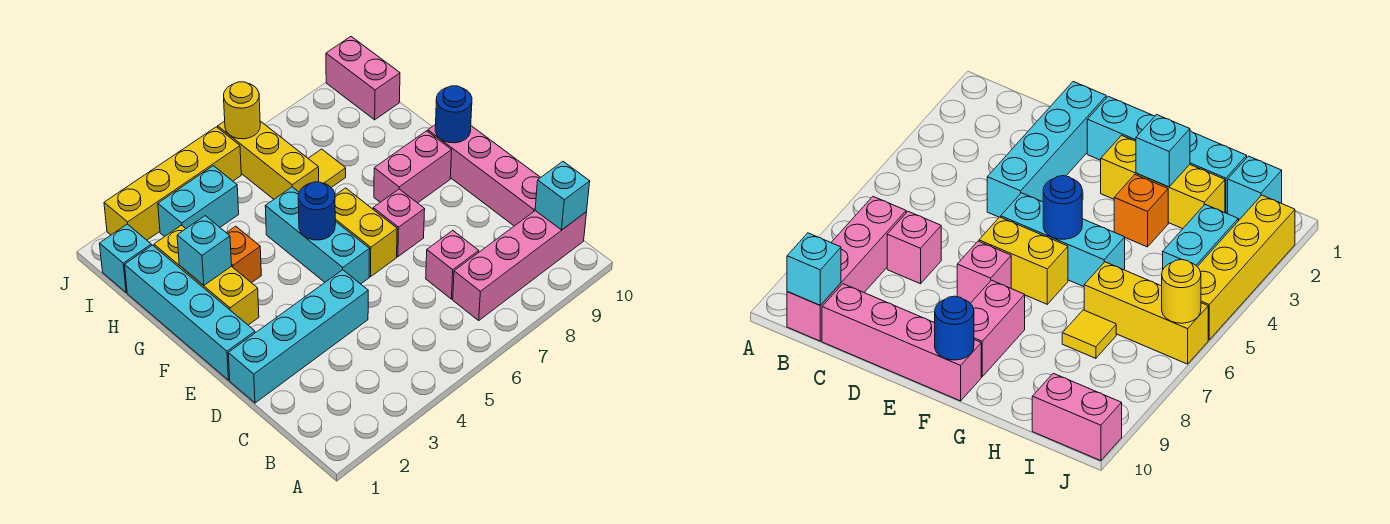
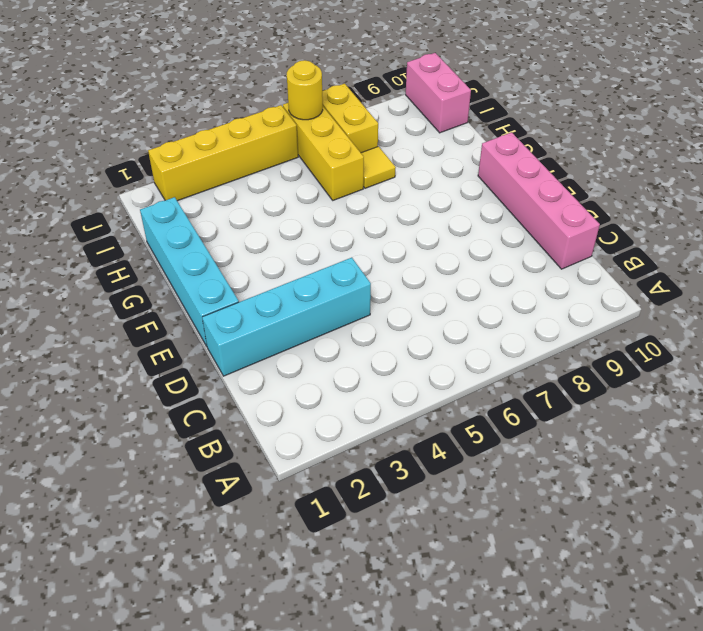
yellow 1x2 brick [322,84,378,153] -> yellow 1x2 brick moved to [335,188,397,277]
none -> pink 1x4 brick [453,211,587,320]
none -> pink 1x1 brick [426,231,479,299]
none -> cyan 1x3 brick [265,187,370,284]

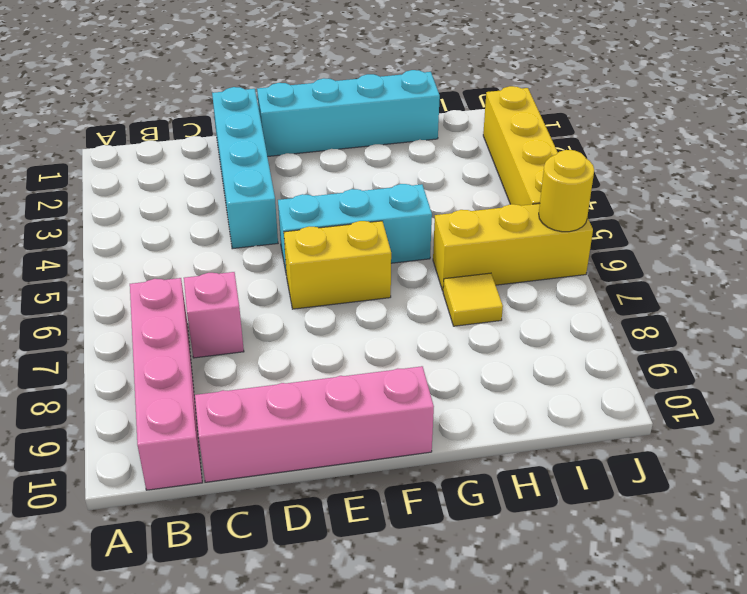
none -> pink 1x1 brick [373,189,425,257]
none -> yellow 1x3 brick [154,225,259,325]
none -> pink 1x2 brick [374,131,452,203]

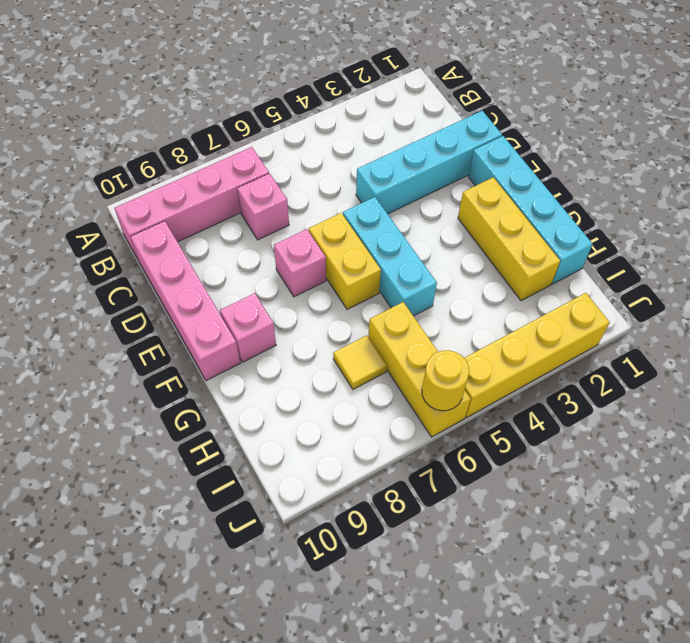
pink 1x1 brick [220,293,276,362] -> pink 1x2 brick [374,131,452,203]
none -> orange 1x1 brick [227,226,261,283]
none -> cyan 1x1 brick [100,224,151,293]
none -> cyan 1x2 brick [158,166,239,237]

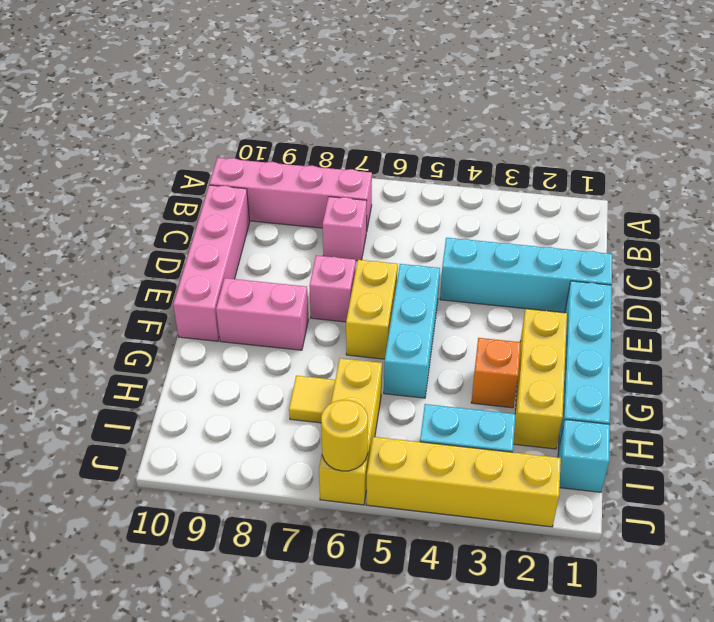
none -> pink 1x2 brick [326,37,400,120]
none -> cyan 1x1 brick [535,162,590,230]
none -> blue 1x1 round brick [298,182,335,240]

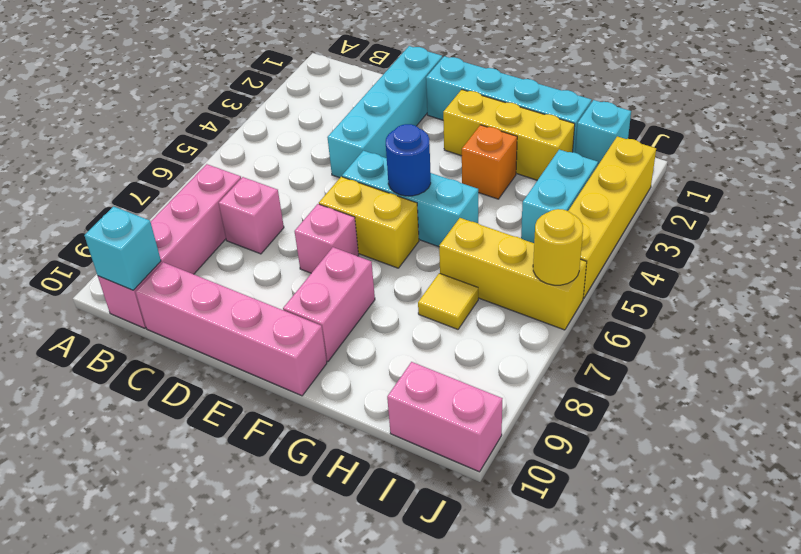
none -> blue 1x1 round brick [435,86,472,143]
none -> cyan 1x1 brick [177,216,232,285]

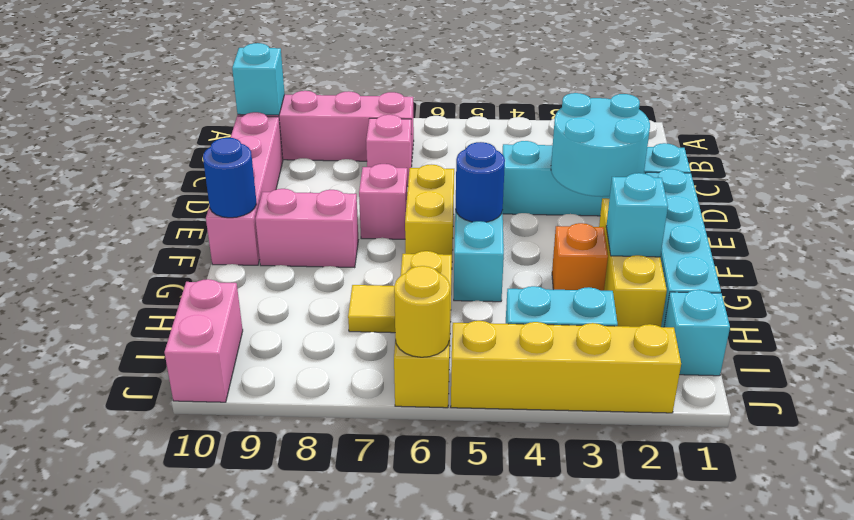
cyan 2x2 round brick [551,93,650,197] -> none

